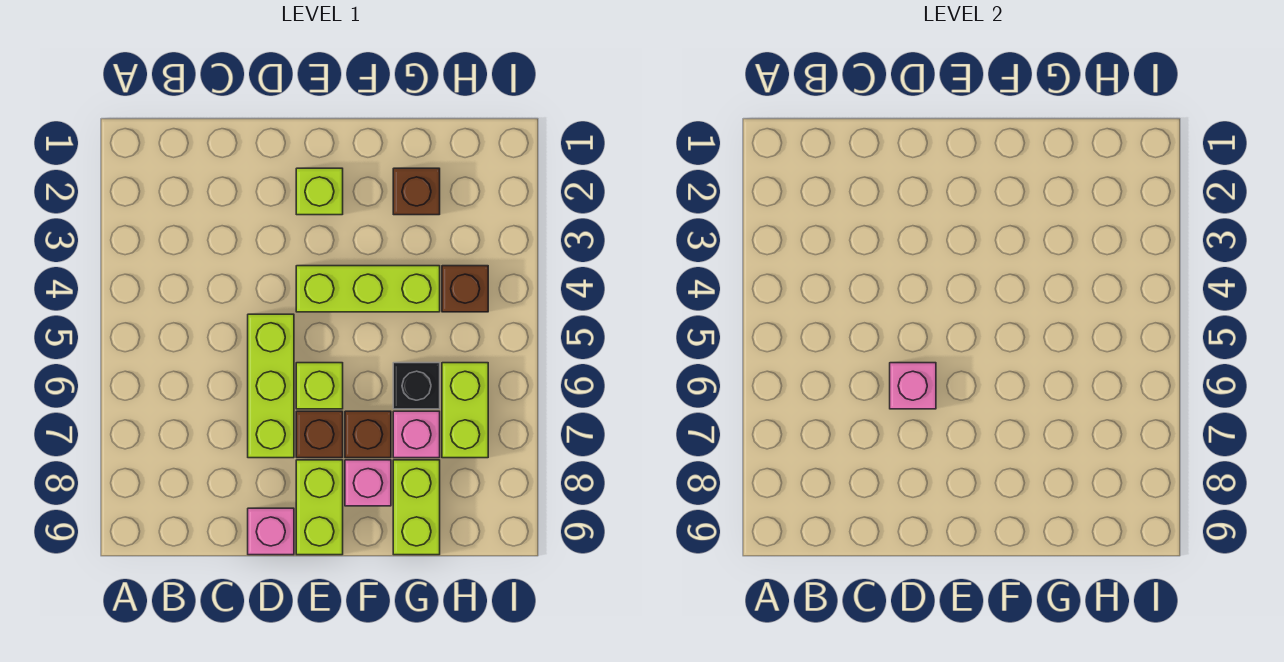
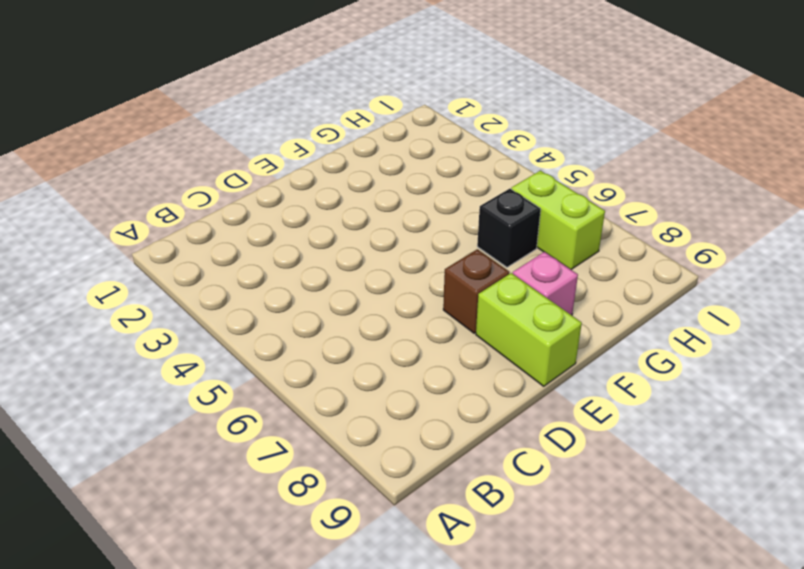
none -> lime 1x3 brick [248,314,294,458]
none -> pink 1x1 brick [248,508,294,555]
none -> lime 1x1 brick [296,168,343,215]

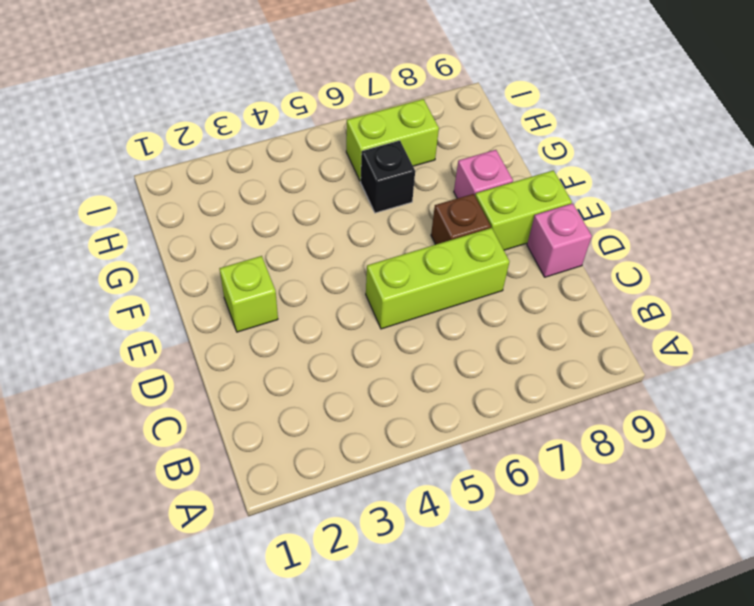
none -> lime 1x3 brick [296,266,440,312]
none -> lime 1x1 brick [296,363,343,409]
none -> brown 1x1 brick [345,411,391,458]

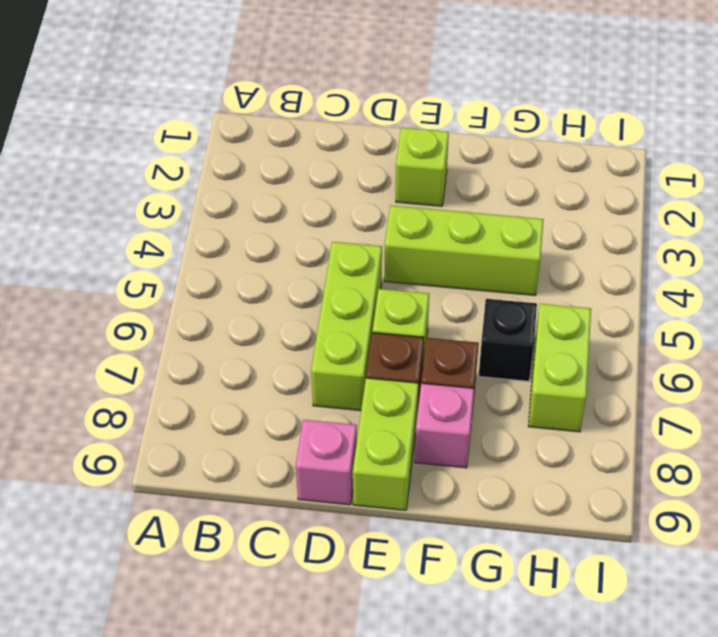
none -> brown 1x1 brick [393,168,440,215]
none -> pink 1x1 brick [393,411,440,458]
none -> lime 1x2 brick [393,460,440,555]

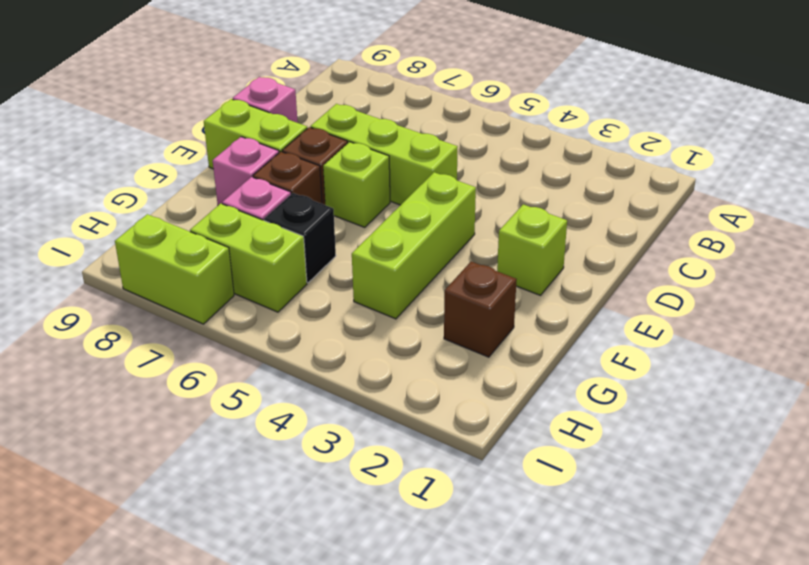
lime 1x2 brick [115,214,234,324] -> lime 1x2 brick moved to [393,460,440,555]
none -> brown 1x1 brick [442,266,488,312]
none -> pink 1x1 brick [890,363,936,409]

